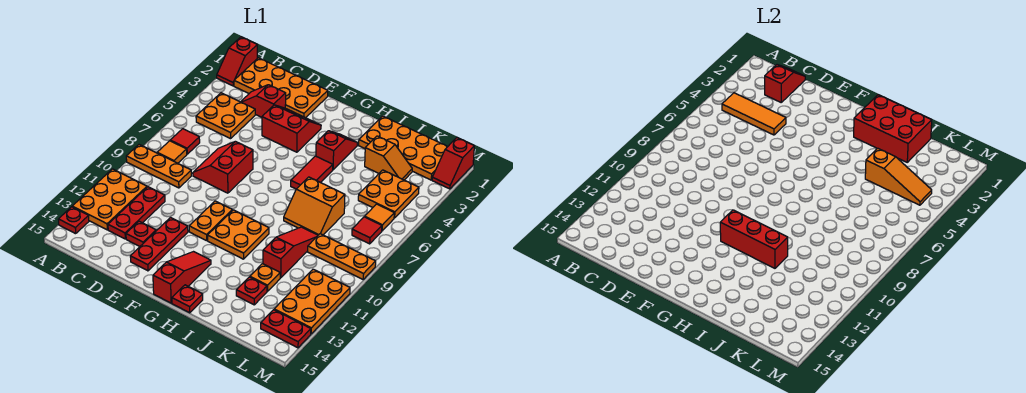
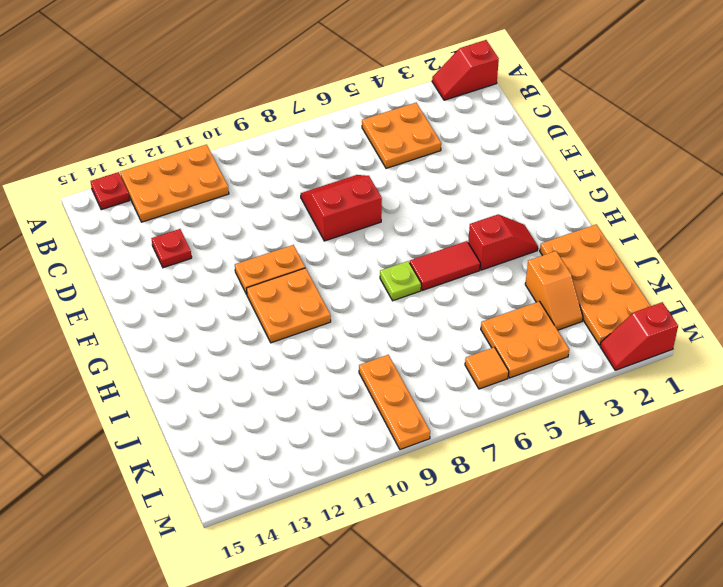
lime 1x1 plate [380,261,421,301] -> none
none -> orange 1x3 plate [126,145,191,188]
none -> orange 2x4 plate [234,58,328,118]
none -> red 1x1 tile [170,129,200,154]
none -> orange 1x1 tile [157,141,187,163]

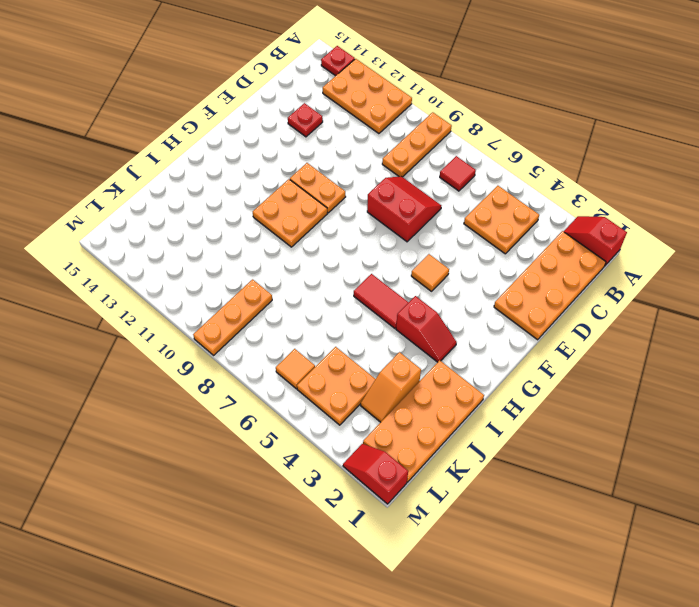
orange 1x1 tile [411,254,449,291] -> orange 1x1 tile moved to [157,141,187,163]
none -> red 1x2 slope [241,85,286,117]
none -> red 1x3 plate [108,187,165,239]
none -> red 2x2 slope [262,105,321,152]
none -> red 1x3 plate [130,218,188,271]

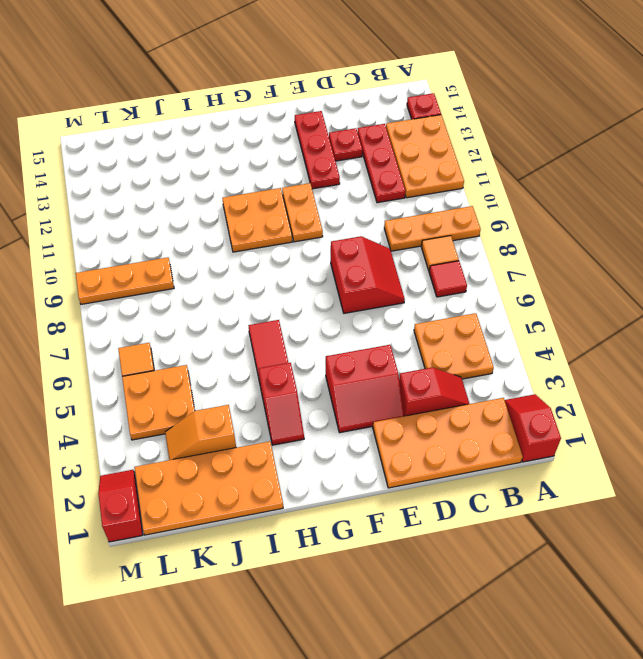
none -> red 1x3 slope [153,252,211,303]
none -> red 1x1 plate [172,285,203,313]
none -> orange 2x2 slope [284,177,345,235]
none -> red 1x3 slope [263,227,318,278]

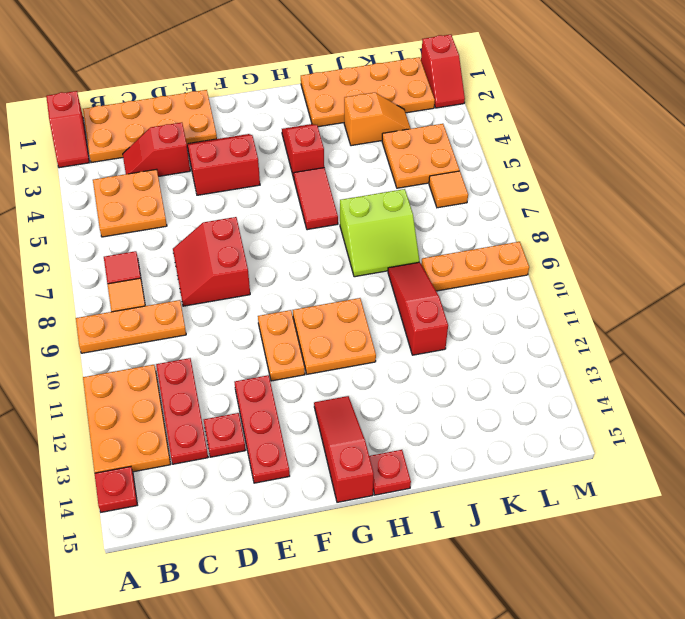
lime 2x2 slope [340,189,420,277] -> orange 2x2 slope [284,177,345,235]
none -> orange 1x1 plate [250,264,280,291]
none -> red 1x1 plate [236,277,267,305]
none -> red 1x1 tile [352,217,382,244]
none -> orange 2x3 plate [274,269,350,334]

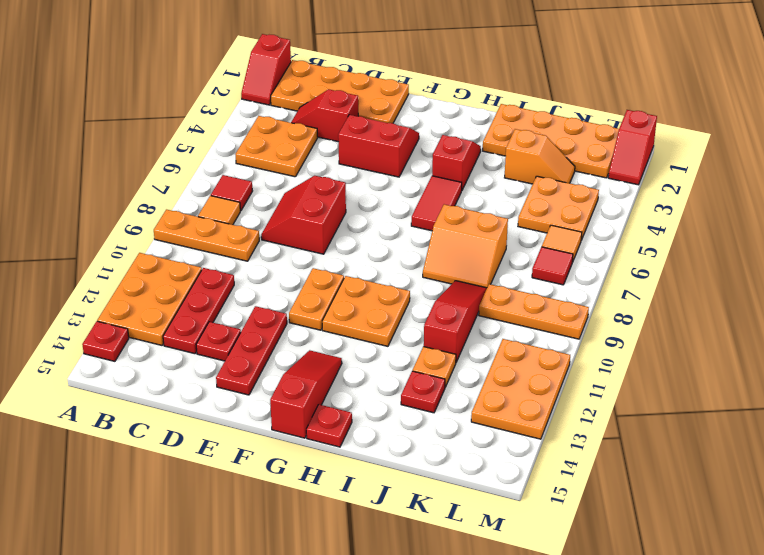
none -> red 1x2 plate [261,310,311,348]
none -> orange 1x3 tile [722,93,786,135]
none -> red 1x2 slope [765,65,805,102]
none -> red 1x3 brick [720,210,788,268]

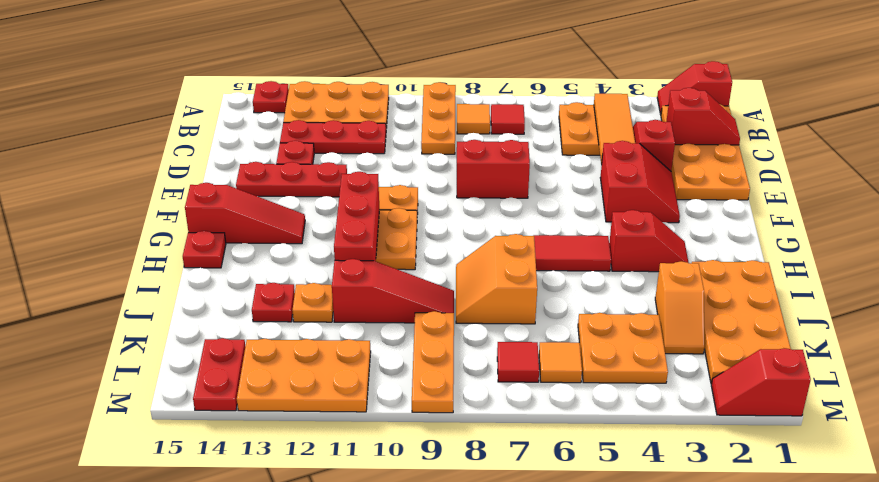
none -> red 2x3 brick [854,95,932,162]
none -> orange 1x3 slope [865,148,932,205]

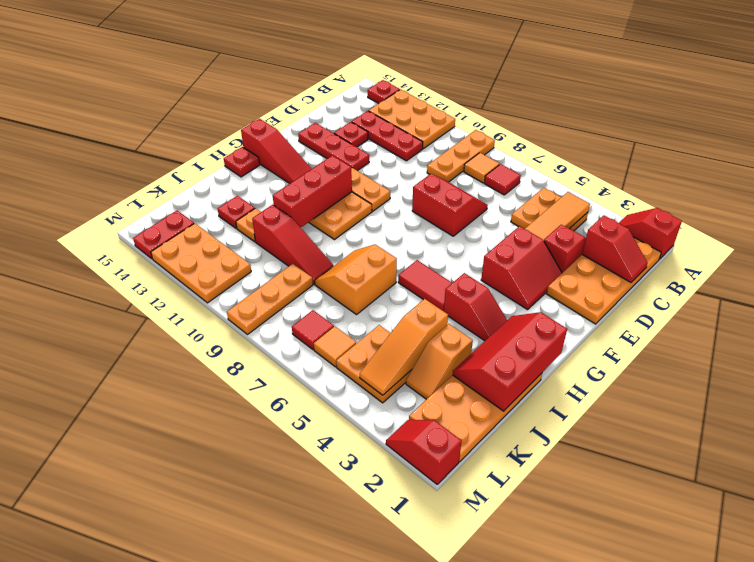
red 2x3 slope [453,312,567,411] -> red 2x3 brick [854,95,932,162]

